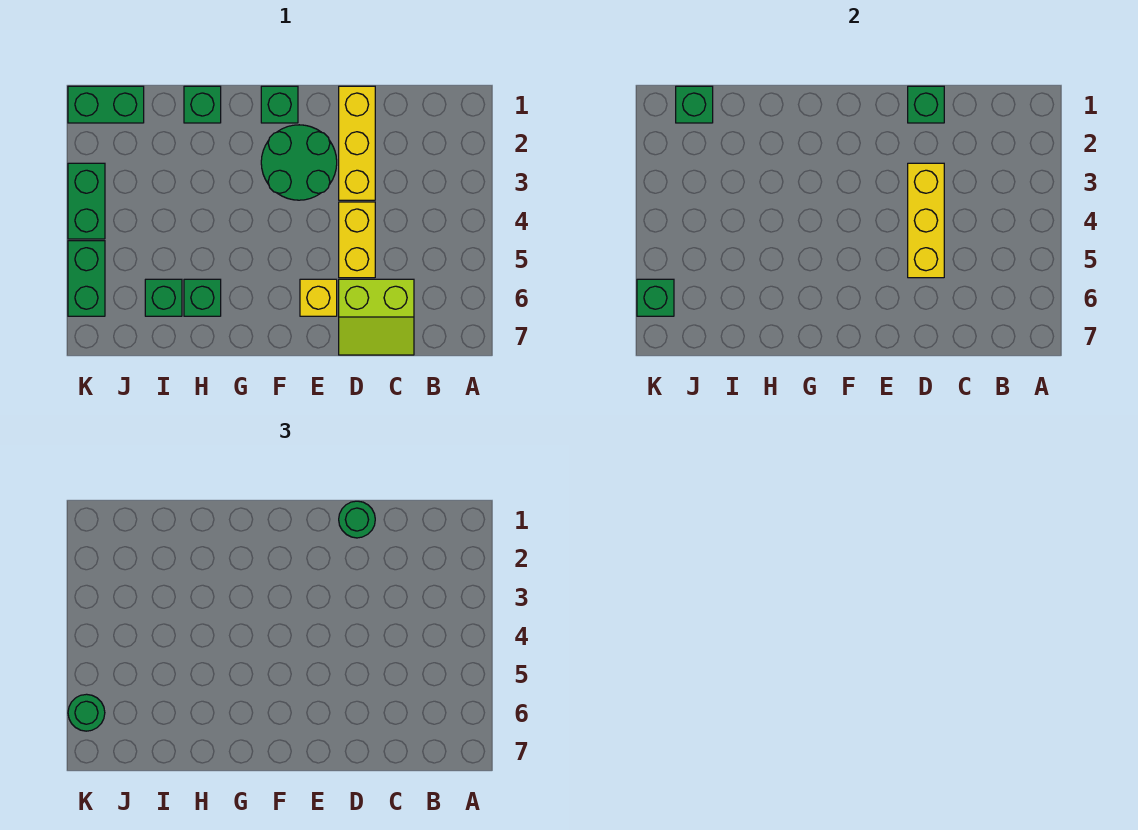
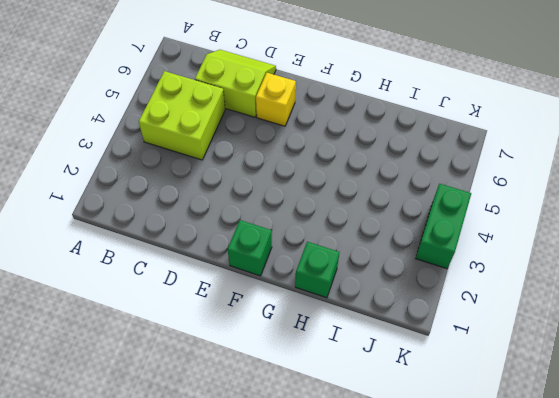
lime 2x2 brick [139,71,225,160] -> none
none -> yellow 1x3 brick [339,86,375,200]
none -> yellow 1x2 brick [339,202,375,278]
none -> green 2x2 round brick [261,125,337,200]

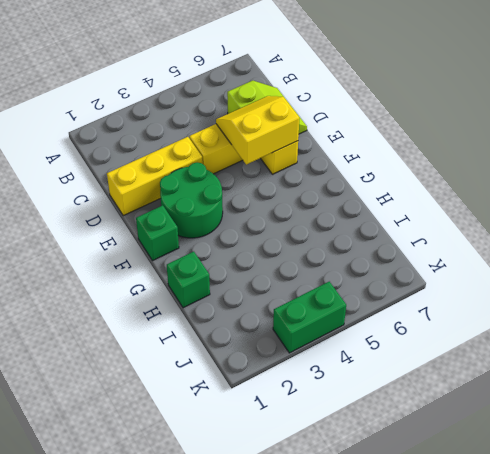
yellow 2x2 slope [216,96,299,164] -> yellow 1x3 brick [908,163,944,278]
none -> green 1x1 brick [184,279,221,316]
none -> green 1x1 brick [145,279,182,316]
none -> green 1x2 brick [68,86,144,123]

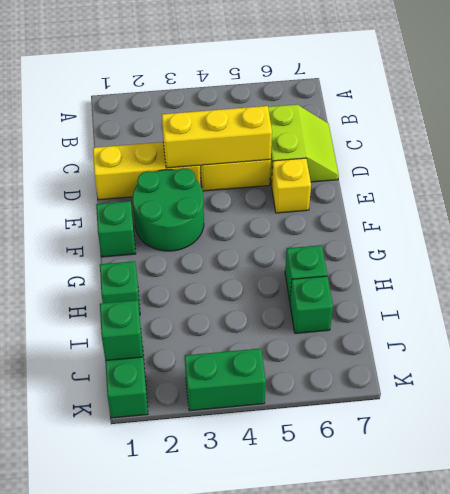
none -> green 1x2 brick [68,241,105,316]
none -> green 1x1 brick [908,86,944,123]
none -> green 1x1 brick [637,279,674,316]

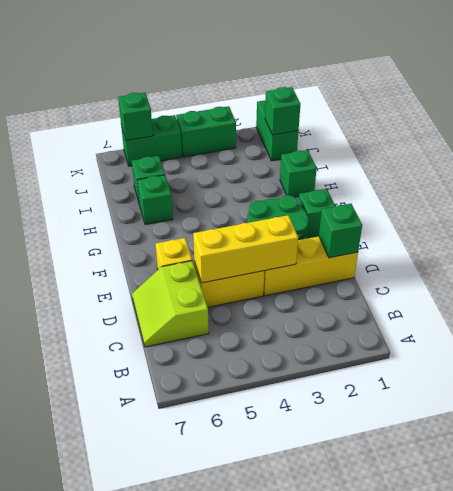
none -> green 1x1 round brick [339,501,375,538]
none -> green 1x1 round brick [68,694,105,731]

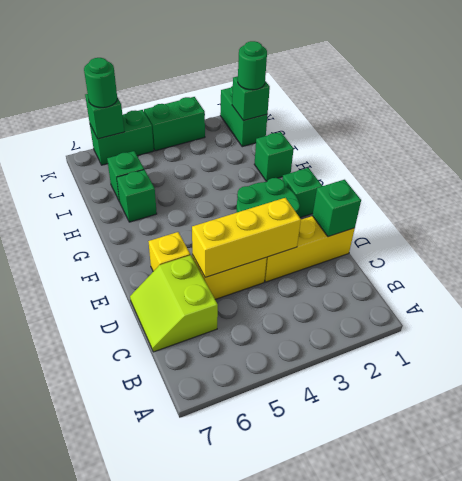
green 1x1 round brick [238,41,267,90] -> green 1x1 round brick moved to [339,501,375,538]

